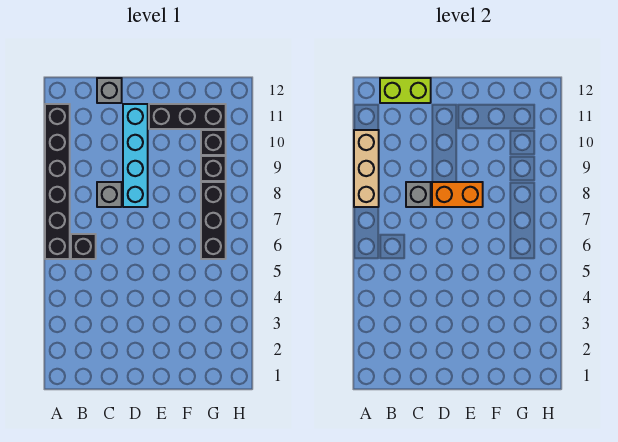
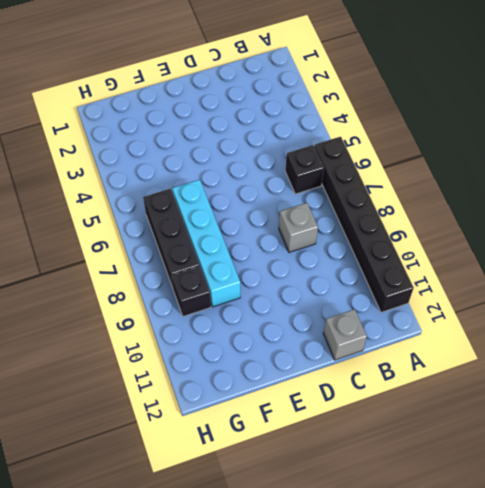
cyan 1x4 brick [172,180,240,307] -> cyan 1x4 brick moved to [123,104,148,207]
none -> black 1x3 brick [149,104,226,129]
none -> black 1x1 brick [201,130,226,155]
none -> tan 1x3 brick [354,130,379,207]

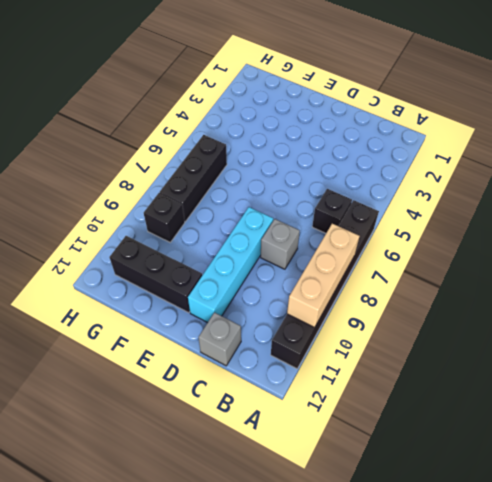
none -> black 1x1 brick [201,130,226,155]
none -> lime 1x2 brick [380,78,431,103]
none -> grey 1x1 brick [406,182,431,207]

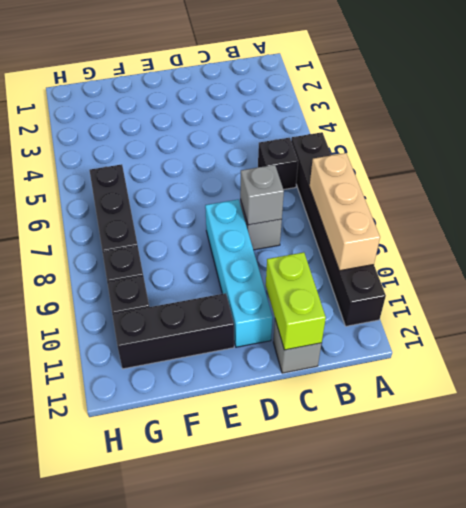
lime 1x2 brick [266,252,326,350] -> lime 1x2 brick turned to [380,78,431,103]
none -> orange 1x2 brick [432,182,483,207]

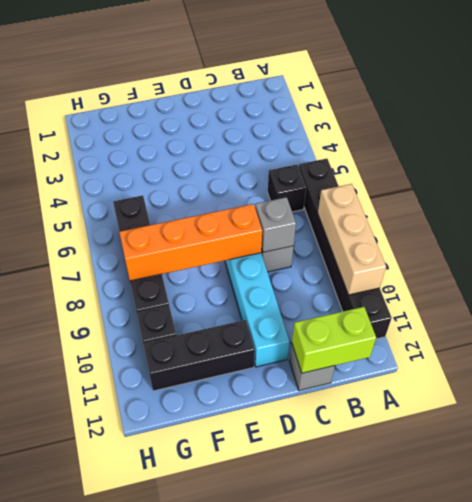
orange 1x4 brick [119,204,262,281] -> orange 1x2 brick [432,182,483,207]

